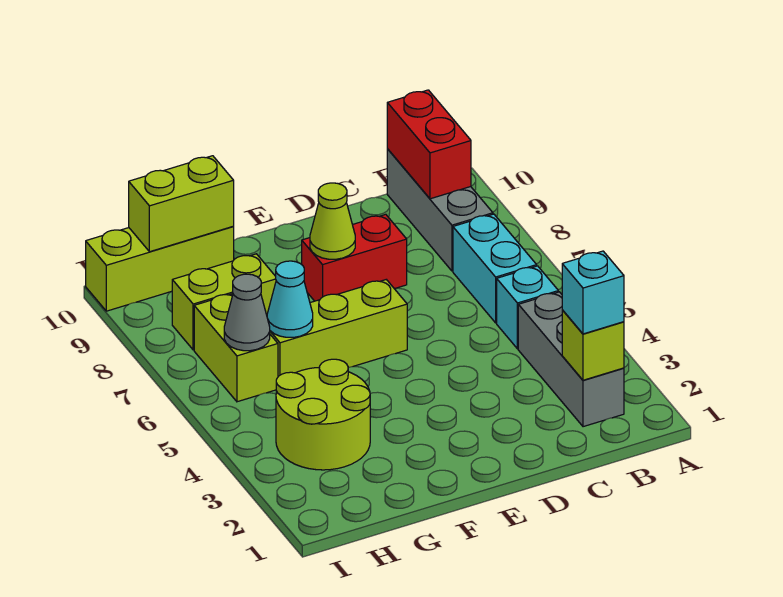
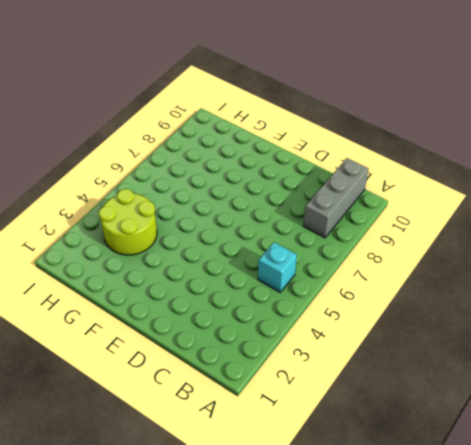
none -> grey 1x3 brick [518,292,624,427]
none -> cyan 1x2 brick [453,214,537,323]
none -> red 1x2 brick [302,214,407,301]

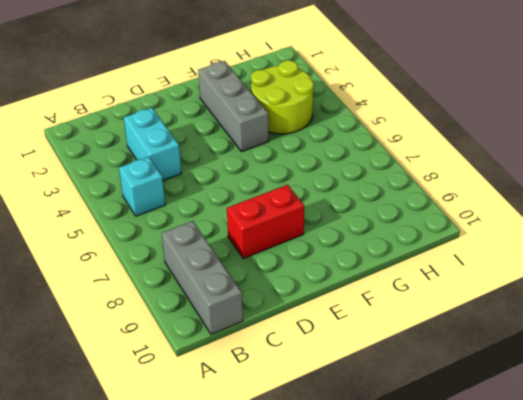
cyan 1x2 brick [124,108,182,180] -> cyan 1x2 brick moved to [453,214,537,323]
grey 1x3 brick [198,61,269,152] -> grey 1x3 brick moved to [518,292,624,427]
none -> lime 1x3 brick [270,280,407,376]
none -> lime 1x2 brick [172,254,276,350]
none -> lime 1x3 brick [86,227,234,311]

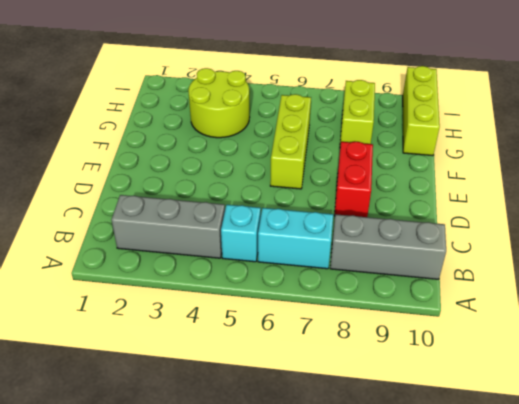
none -> lime 1x2 brick [194,294,278,402]
none -> lime 1x1 brick [562,310,624,380]
none -> red 1x2 brick [387,90,471,199]

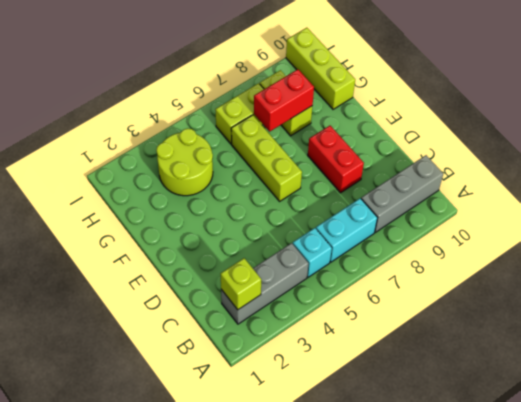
red 1x2 brick [254,69,314,132] -> red 1x2 brick moved to [387,90,471,199]
none -> lime 1x1 cone [310,183,355,259]
none -> cyan 1x1 cone [267,261,313,337]
none -> lime 1x2 brick [129,156,234,252]

